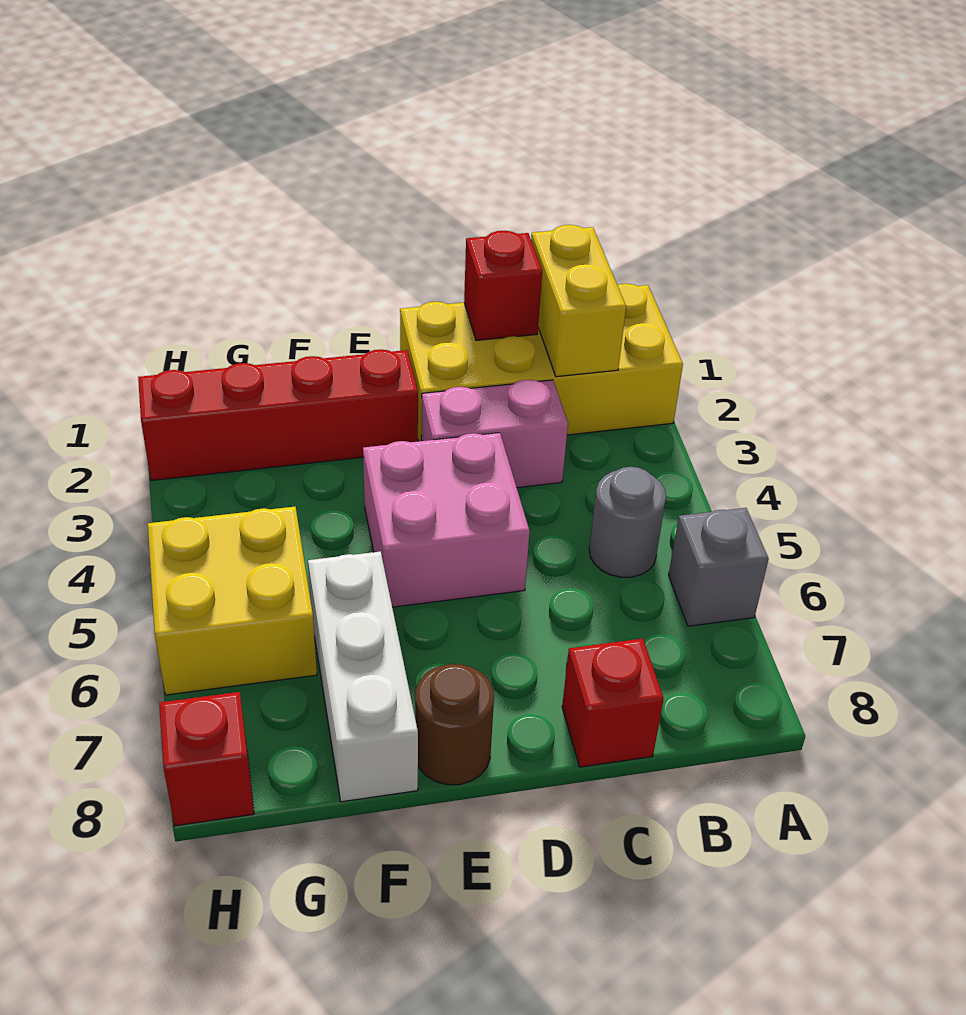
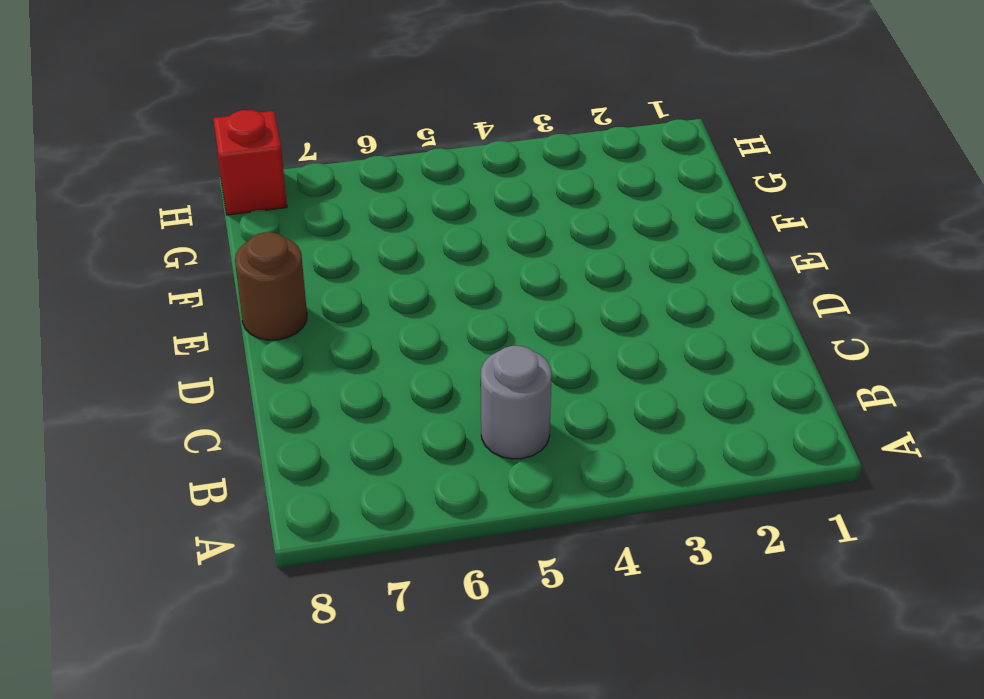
none -> yellow 2x4 brick [400,284,683,441]
none -> grey 1x1 brick [669,508,769,626]
none -> pink 1x2 brick [421,380,568,488]

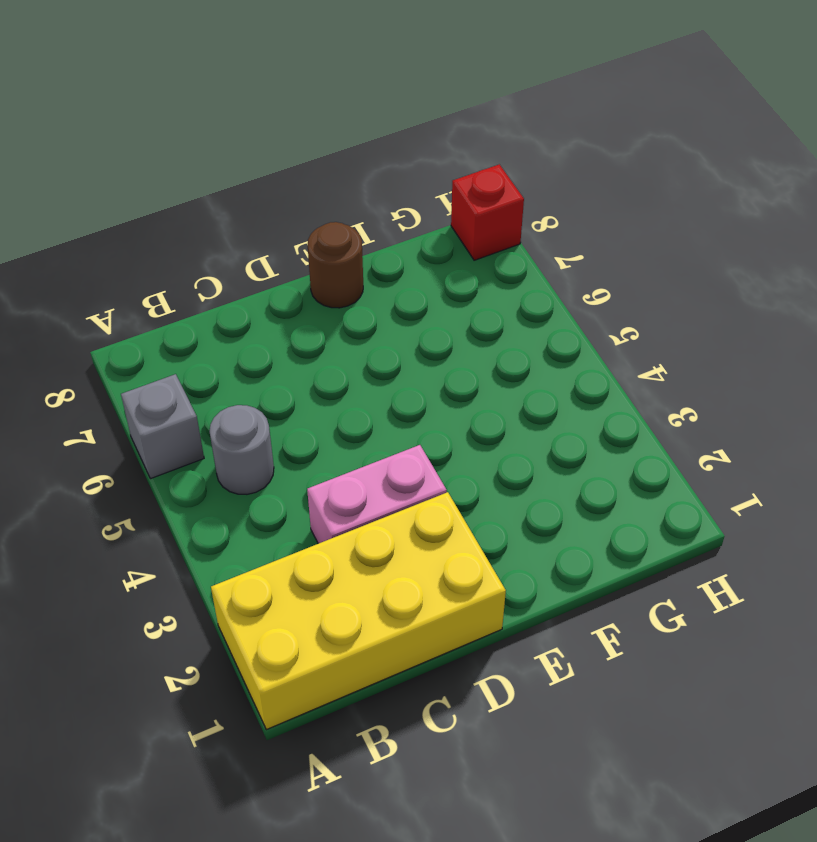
none -> red 1x1 brick [562,639,664,767]
none -> pink 2x2 brick [363,433,530,607]
none -> red 1x4 brick [138,349,418,481]

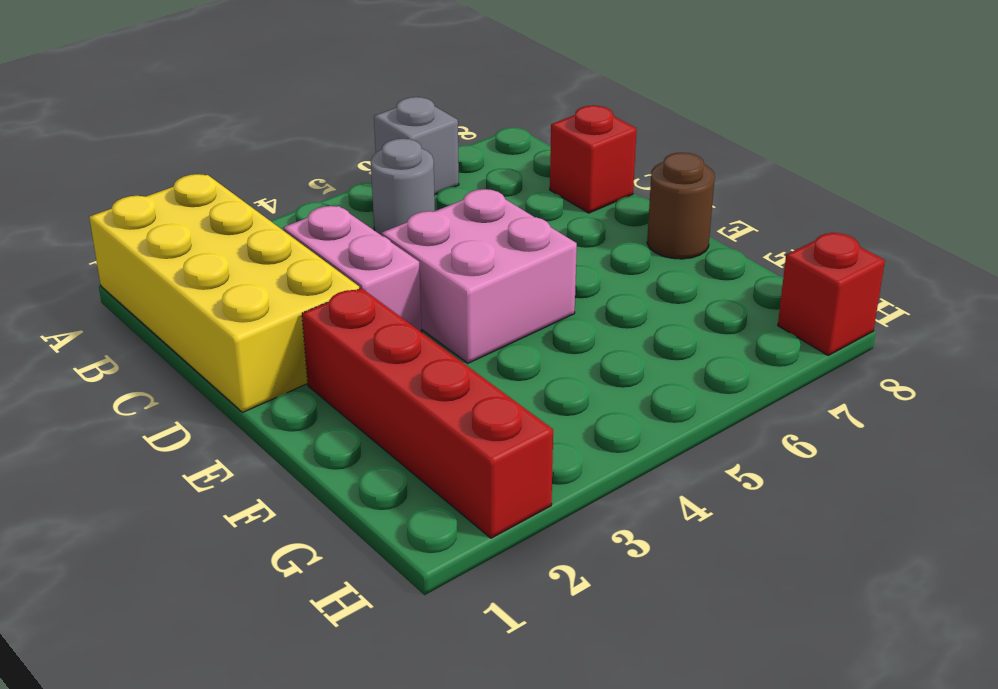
none -> white 1x3 brick [308,551,418,802]
none -> yellow 2x2 brick [148,507,317,695]
none -> yellow 1x2 brick [531,225,626,377]

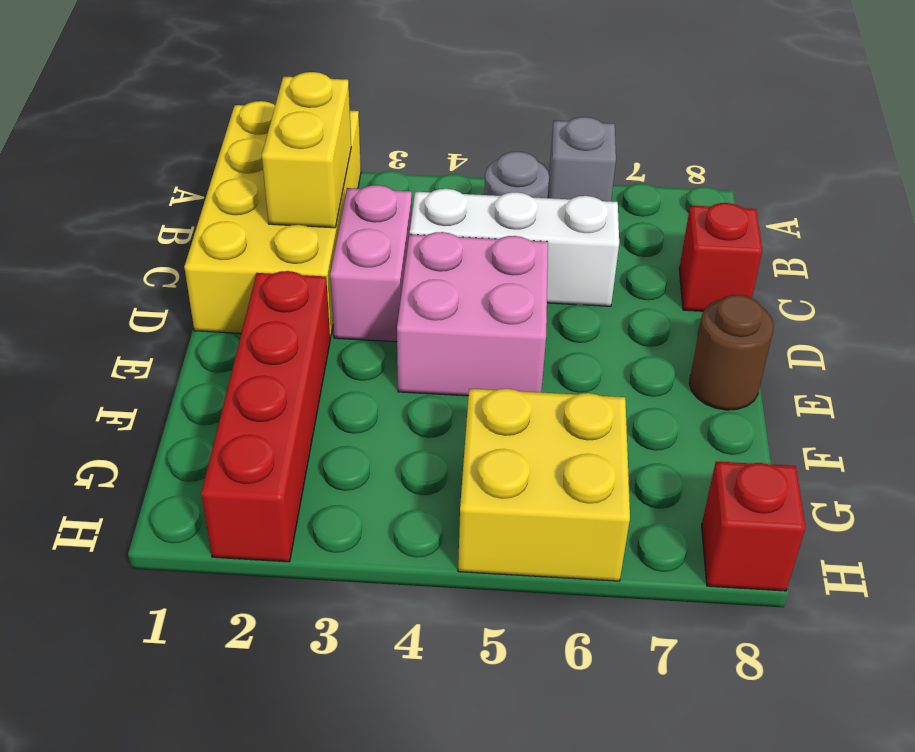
yellow 1x2 brick [262,72,351,228] -> yellow 1x2 brick turned to [531,225,626,377]
white 1x3 brick [410,189,619,306] -> white 1x3 brick moved to [308,551,418,802]
none -> red 1x1 brick [464,231,542,341]

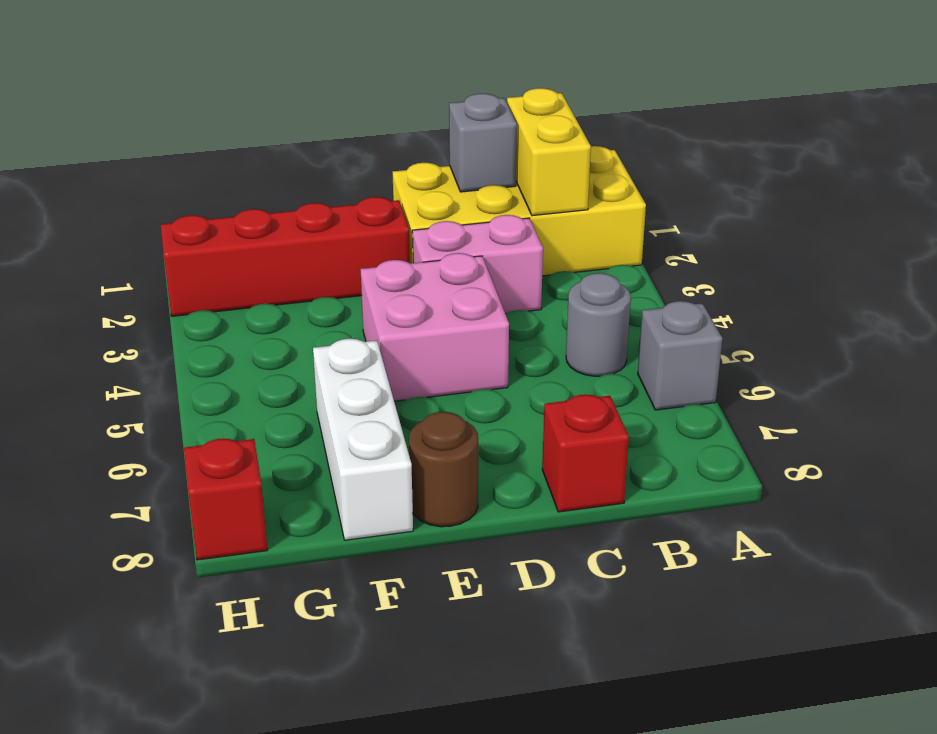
grey 1x1 brick [449,94,517,192] -> red 1x1 brick [464,231,542,341]
none -> yellow 2x2 brick [148,507,317,695]

